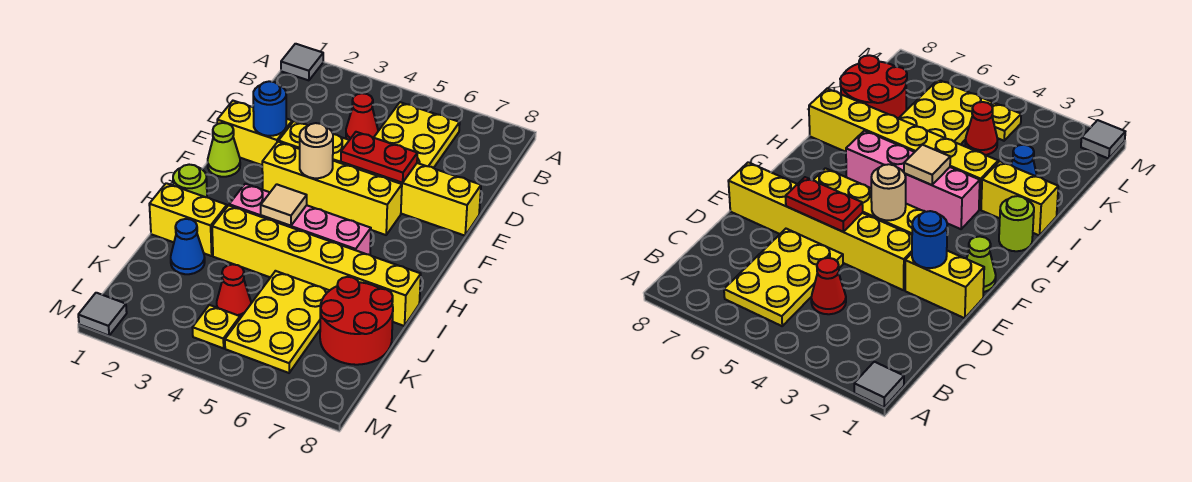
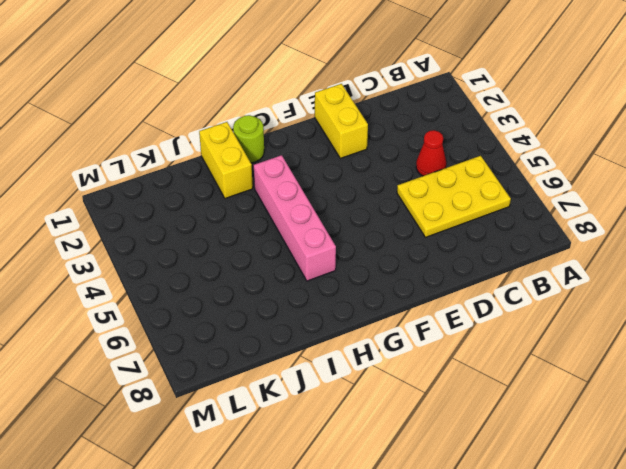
none -> grey 1x1 tile [281,44,323,80]
none -> yellow 1x6 brick [279,121,481,236]
none -> lime 1x1 cone [208,123,240,177]

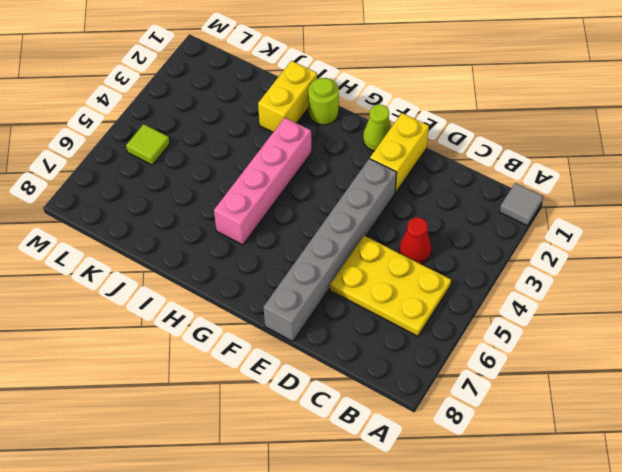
grey 1x6 brick [263,159,397,341] -> yellow 1x6 brick [279,121,481,236]
lime 1x1 tile [126,124,170,165] -> yellow 2x3 plate [225,271,330,373]
none -> yellow 1x4 brick [262,142,402,235]
none -> yellow 1x6 brick [212,205,421,326]
none -> blue 1x1 cone [171,219,205,274]

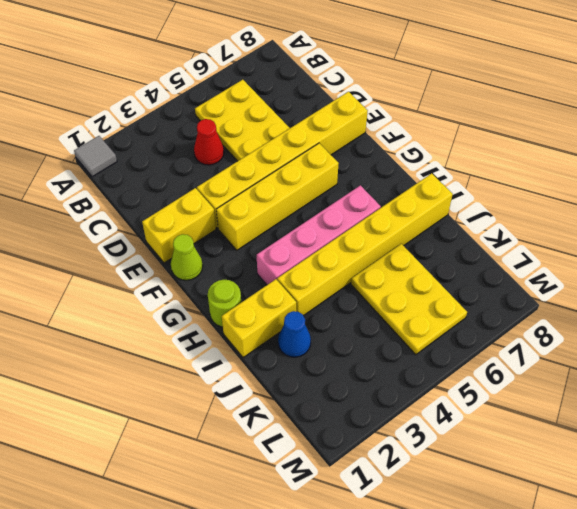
none -> red 2x2 round brick [320,277,393,365]
none -> red 1x1 cone [217,264,251,318]
none -> yellow 1x1 plate [192,305,240,348]

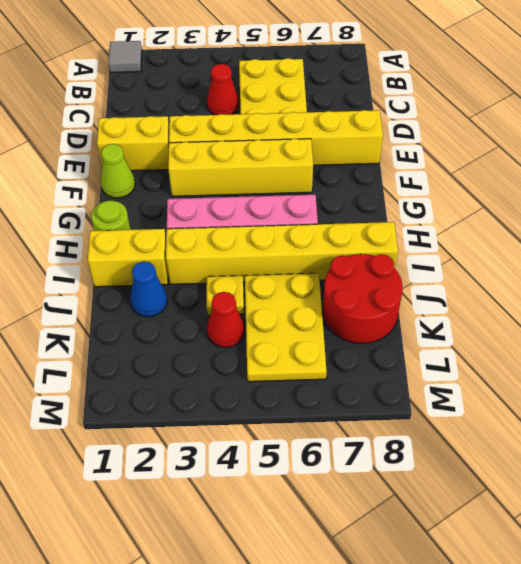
yellow 1x1 plate [207,275,244,315] -> yellow 1x1 plate moved to [192,305,240,348]
none -> grey 1x1 tile [78,293,127,336]
none -> blue 1x1 round brick [253,81,286,136]
none -> red 1x2 plate [341,132,417,183]

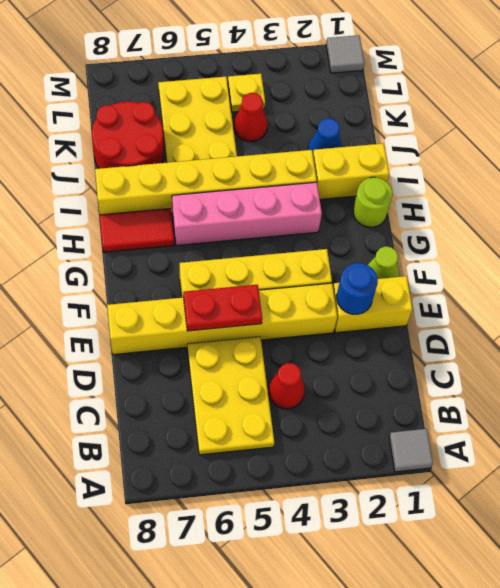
red 1x2 tile [100,209,174,252] -> none
none -> tan 1x1 round brick [300,123,333,178]
none -> tan 1x1 tile [261,184,307,226]

